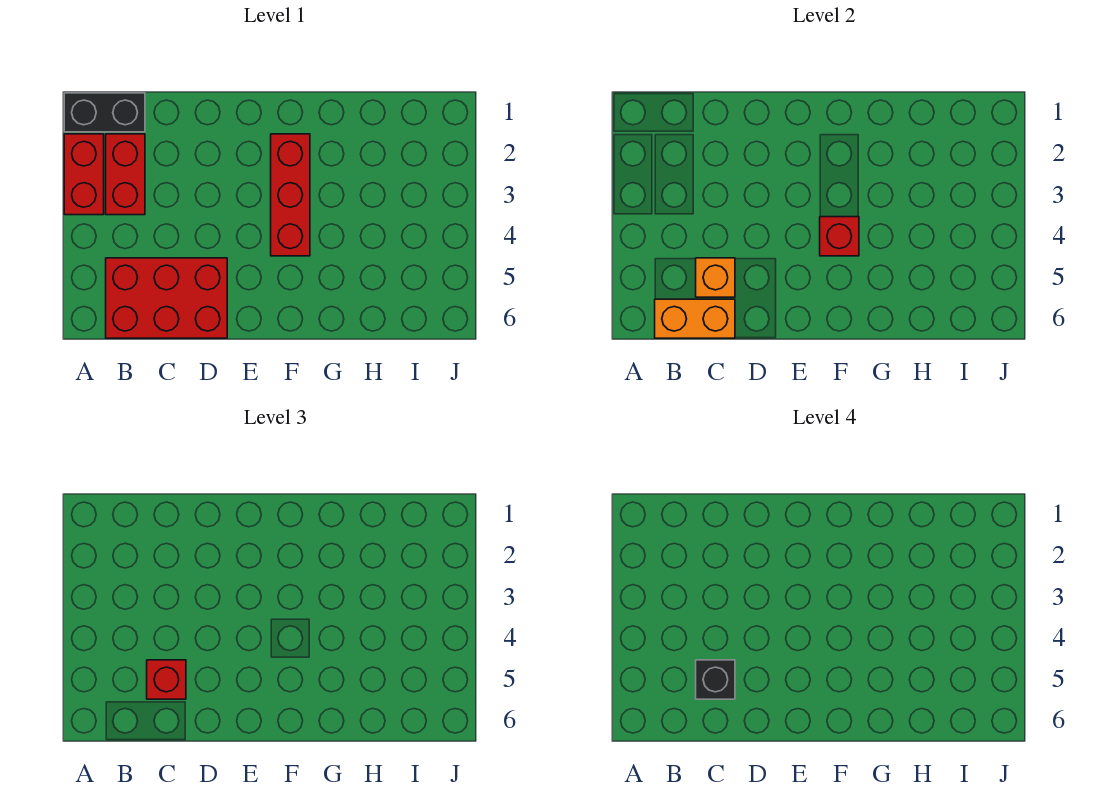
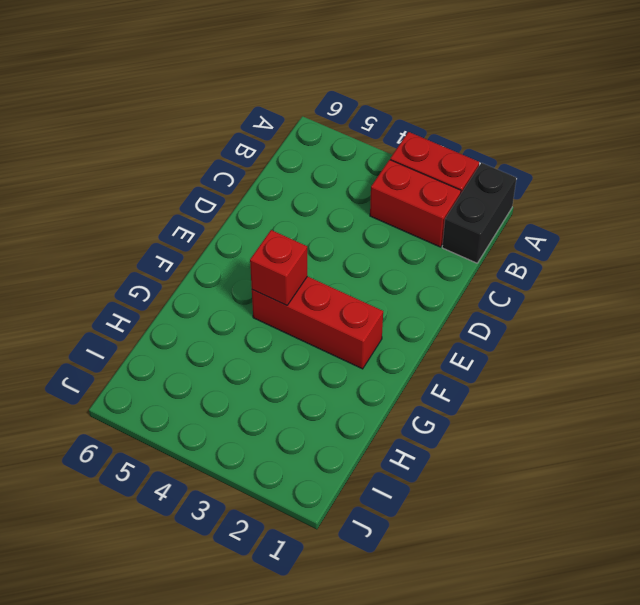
none -> red 2x3 brick [106,258,227,338]
none -> orange 1x2 brick [655,299,735,338]

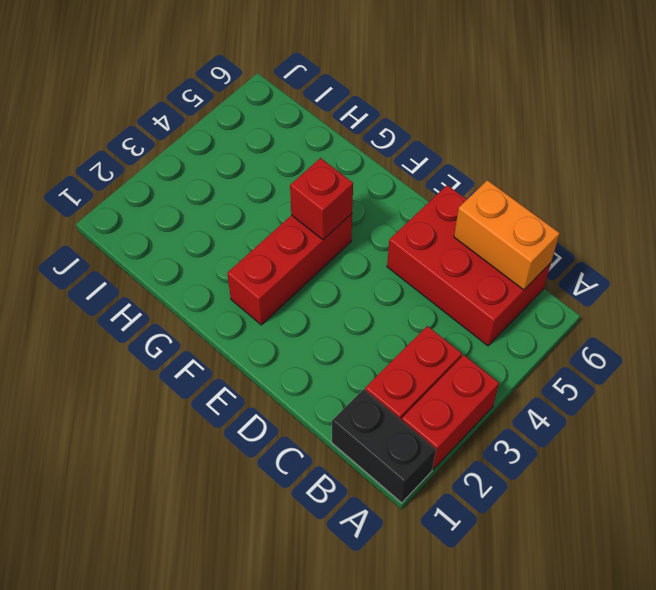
none -> orange 1x1 brick [696,258,735,297]
none -> red 1x1 brick [147,660,186,699]

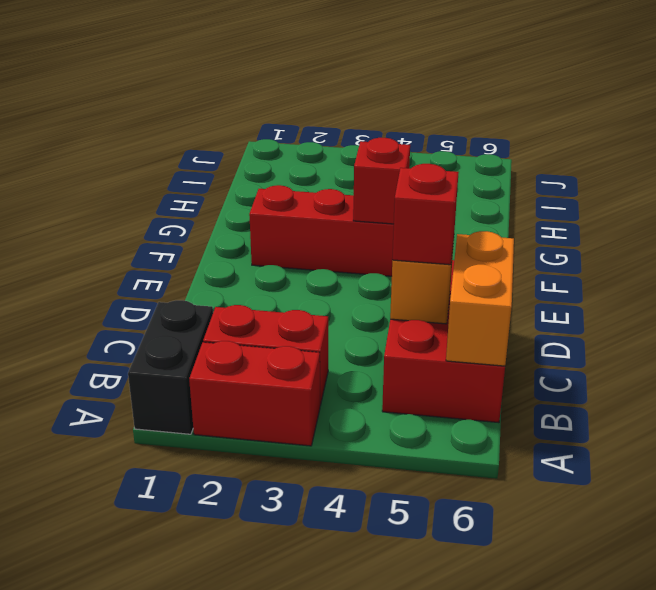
none -> black 1x1 brick [696,660,735,699]

